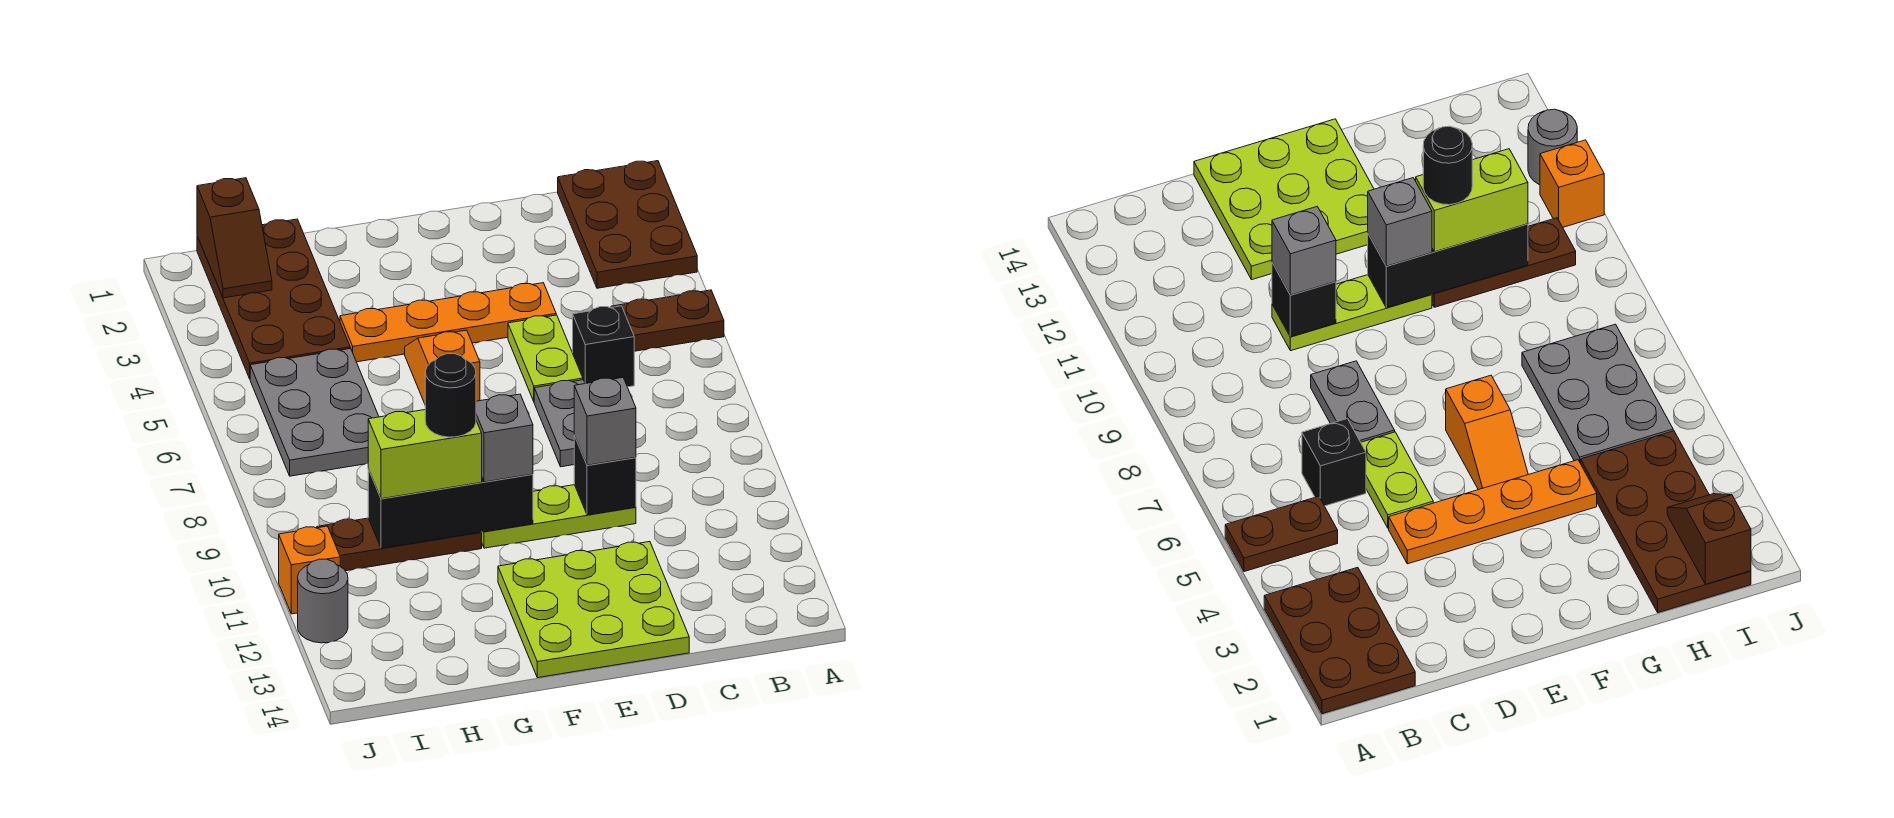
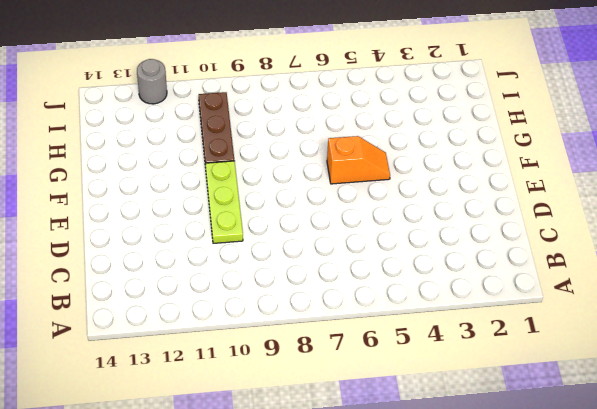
none -> brown 2x3 plate [558,161,697,288]
none -> brown 1x2 plate [611,290,724,351]
none -> black 1x1 brick [573,306,634,387]

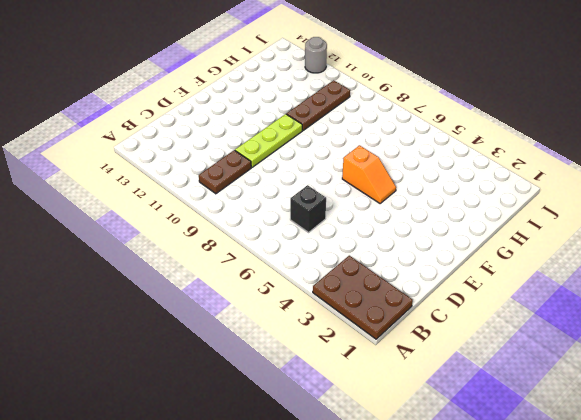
brown 1x2 plate [199,150,251,194] -> brown 1x2 plate moved to [611,290,724,351]
none -> orange 1x4 plate [340,283,556,362]
none -> lime 1x2 plate [508,315,583,401]
none -> grey 1x2 plate [534,380,585,467]

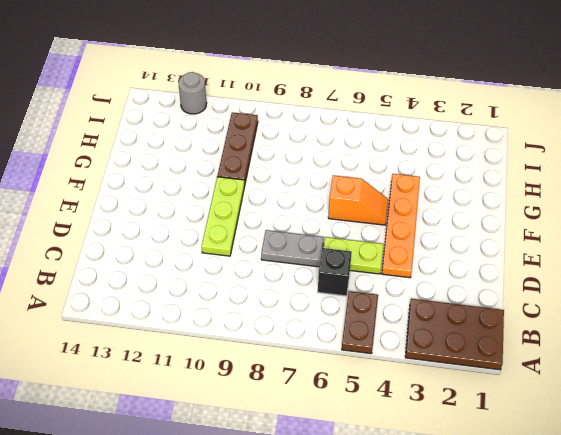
none -> lime 3x3 plate [498,542,689,678]
none -> brown 2x4 plate [197,219,350,379]
none -> grey 2x3 plate [250,348,379,476]

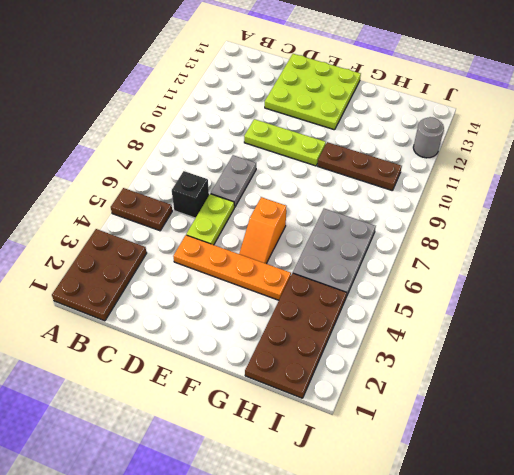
none -> orange 1x1 brick [279,526,340,614]
none -> black 1x1 brick [574,436,636,515]
none -> black 1x3 brick [368,469,533,548]

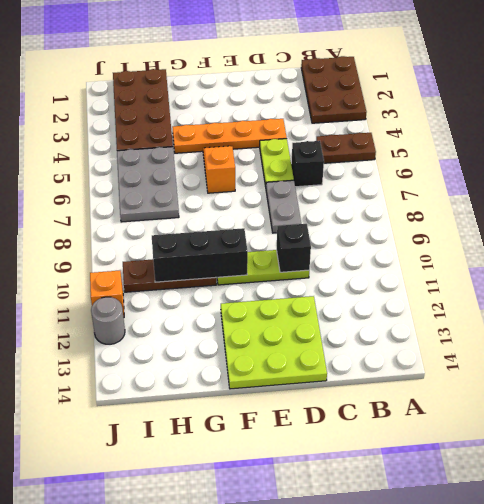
none -> brown 1x2 slope [197,178,272,298]
none -> grey 1x1 brick [574,378,636,465]
none -> grey 1x1 brick [476,394,533,482]

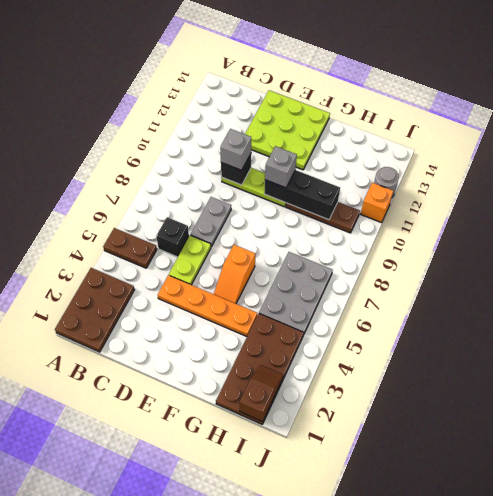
none -> lime 1x2 brick [368,410,482,499]
none -> black 1x1 round brick [425,354,476,437]

